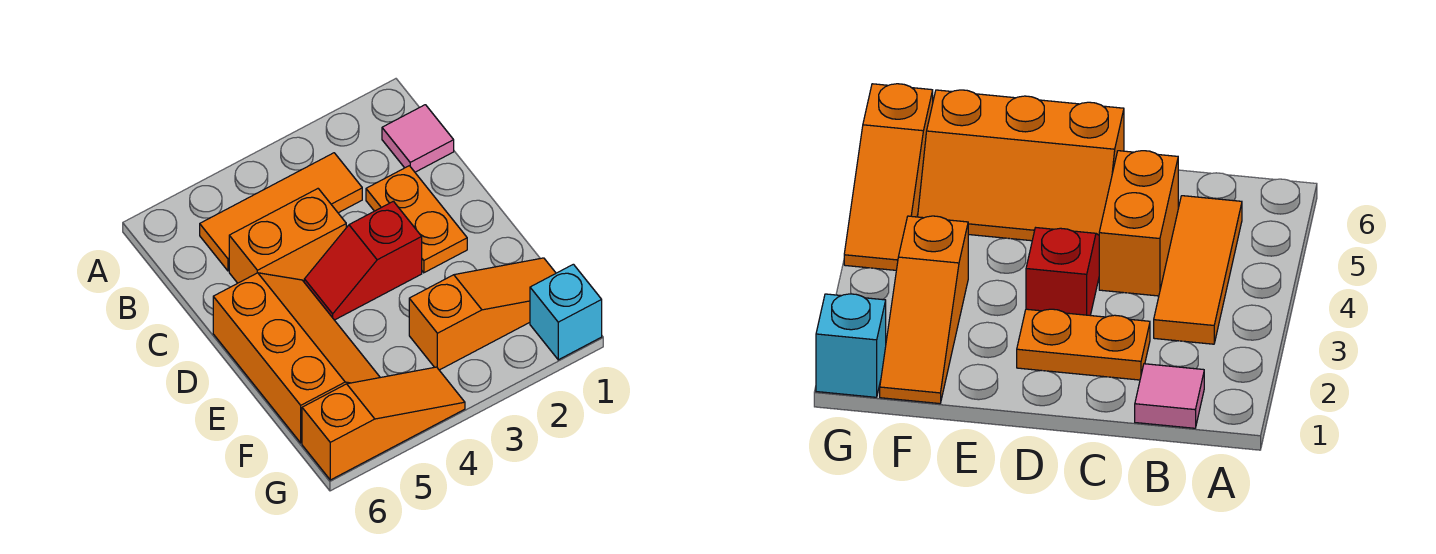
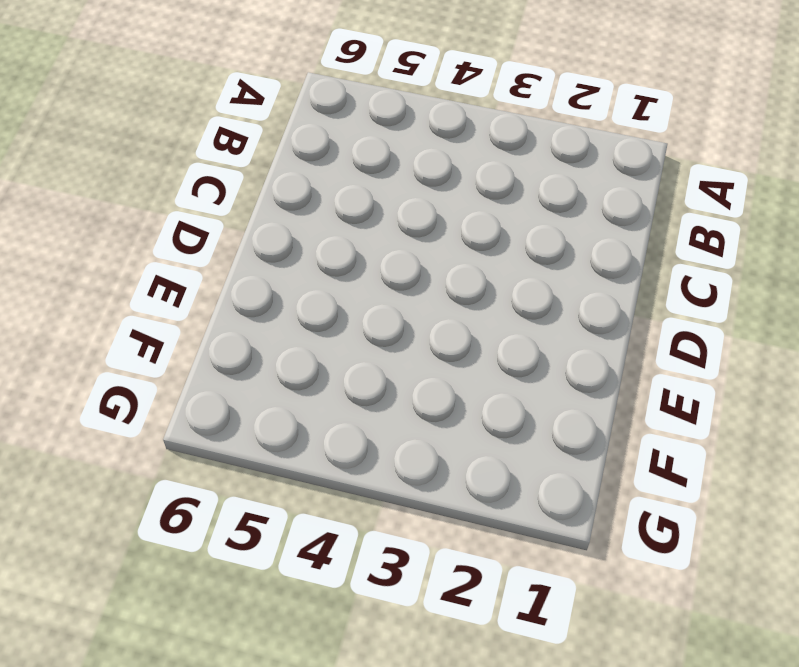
none -> pink 1x1 tile [382,105,454,172]
none -> orange 1x3 tile [200,153,362,271]

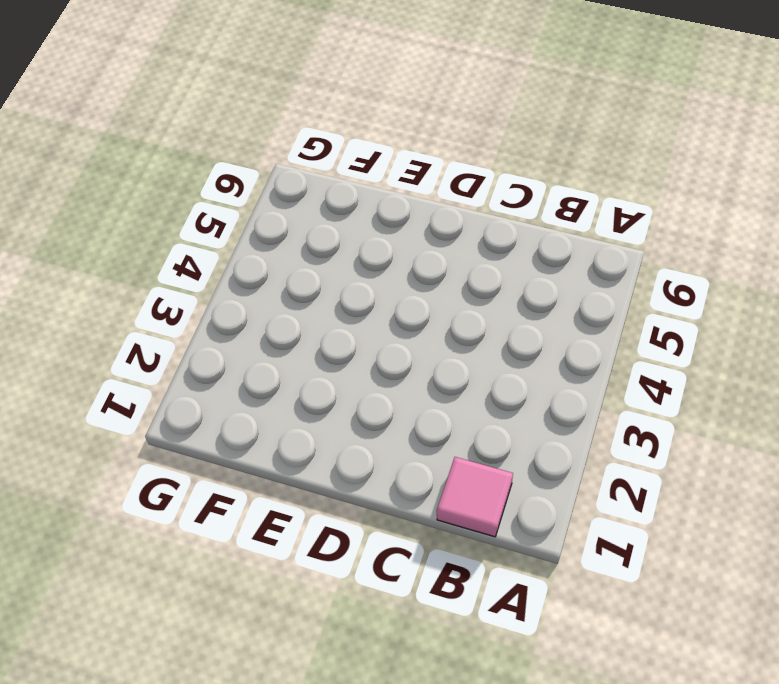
none -> orange 1x3 tile [200,153,362,271]
none -> orange 1x2 plate [366,166,467,273]

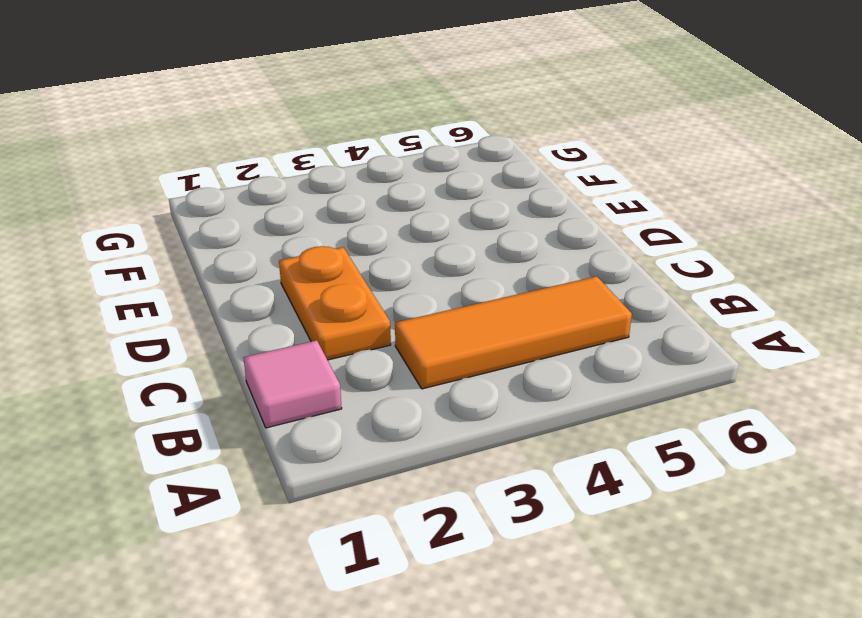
none -> orange 1x2 brick [229,189,346,283]
none -> red 1x2 slope [304,201,422,320]

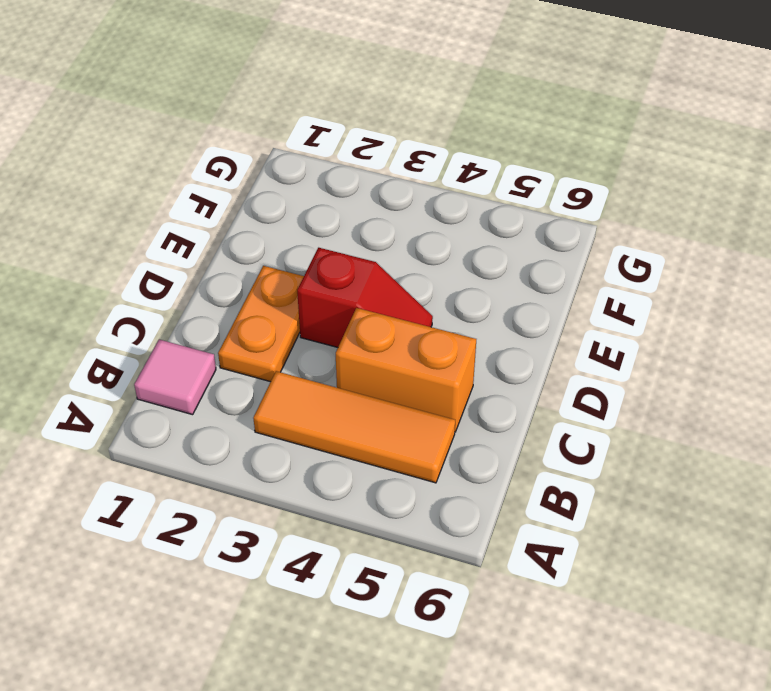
none -> orange 2x3 slope [213,273,380,443]
none -> orange 1x3 slope [409,258,556,370]

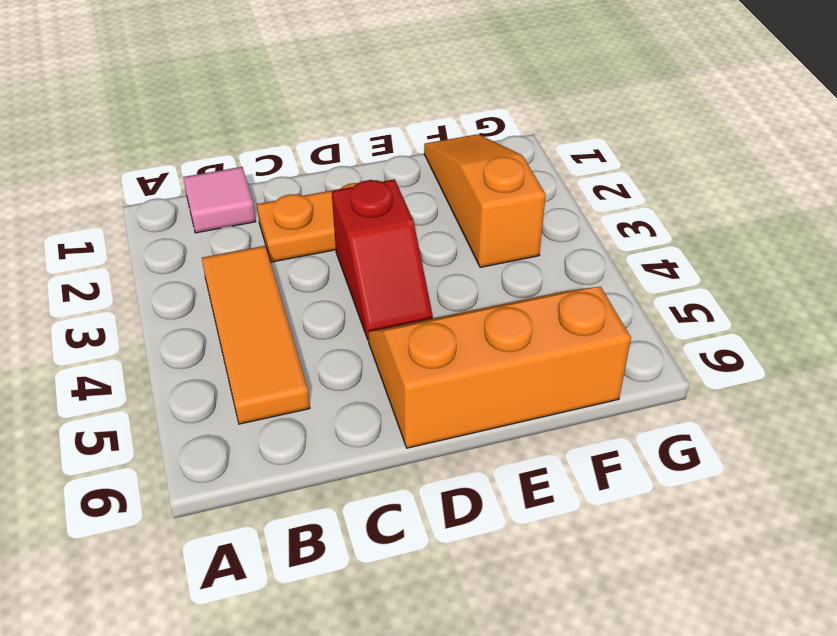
none -> orange 1x2 brick [229,189,346,283]
none -> cyan 1x1 brick [530,264,602,360]

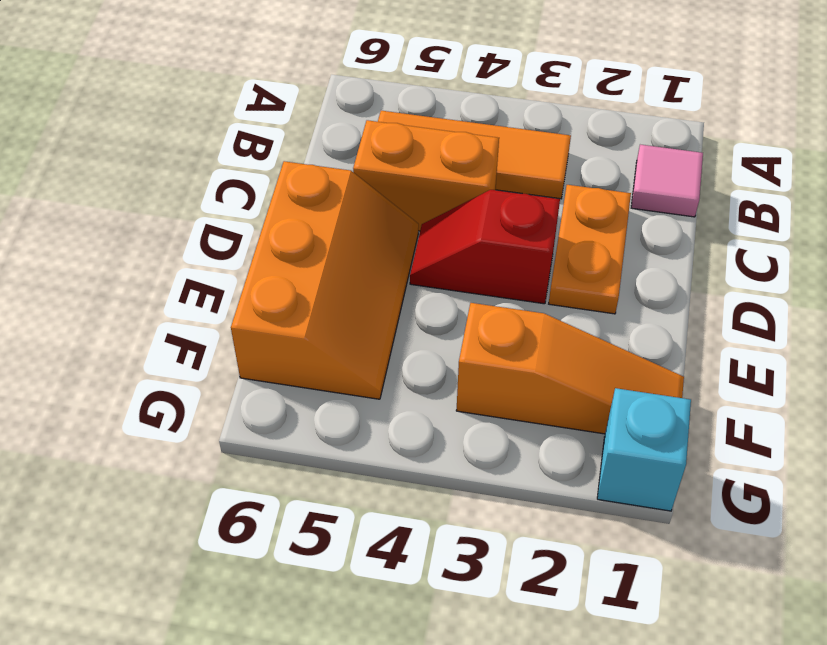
none -> orange 1x3 slope [302,367,465,480]

